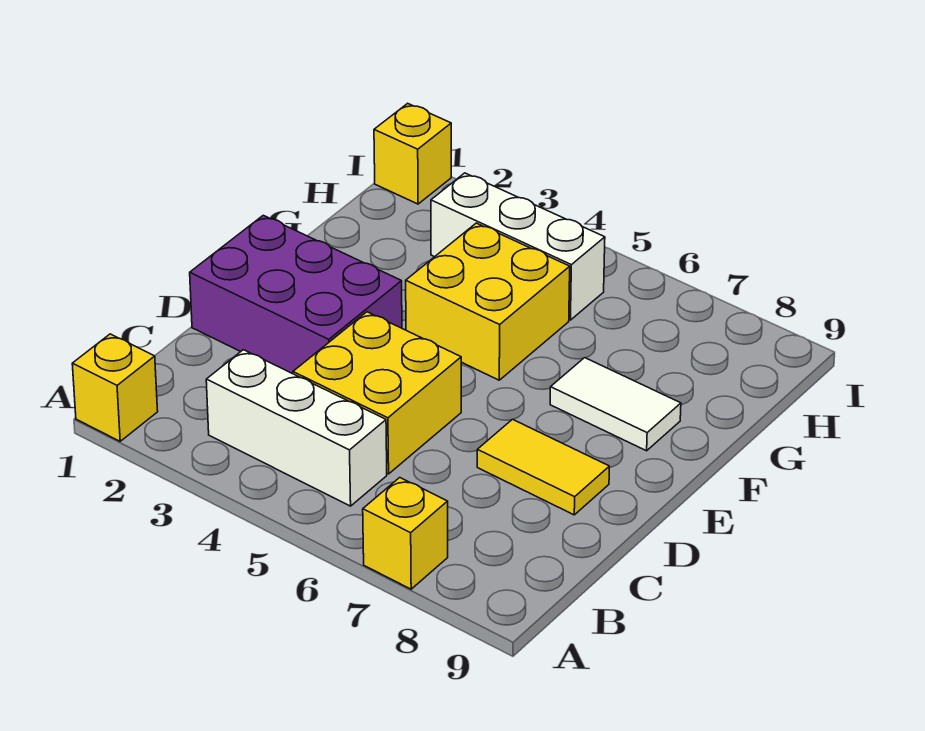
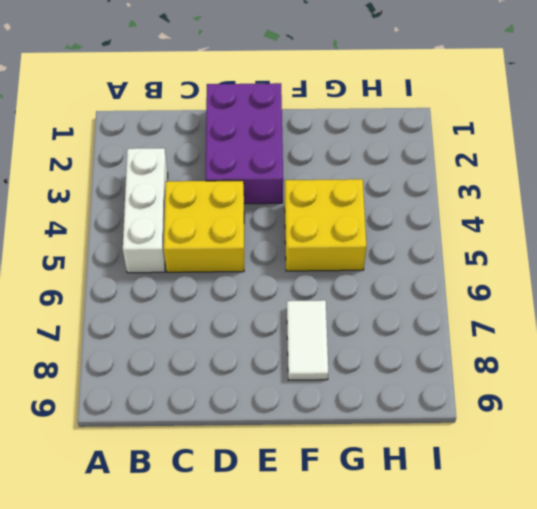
none -> yellow 1x1 brick [72,334,158,441]
none -> yellow 1x1 brick [363,478,448,589]

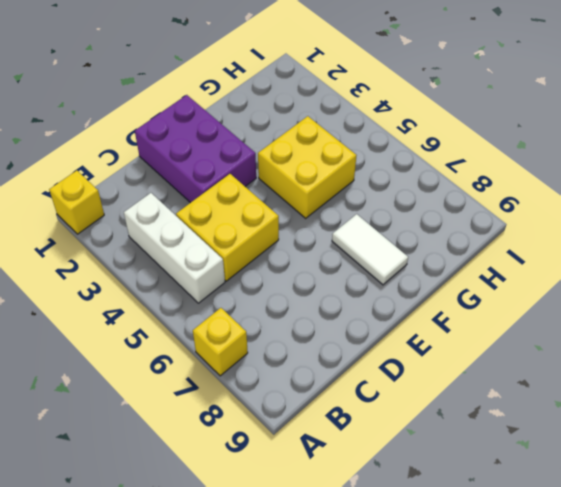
none -> yellow 1x2 tile [477,419,609,515]
none -> white 1x3 brick [431,173,605,320]

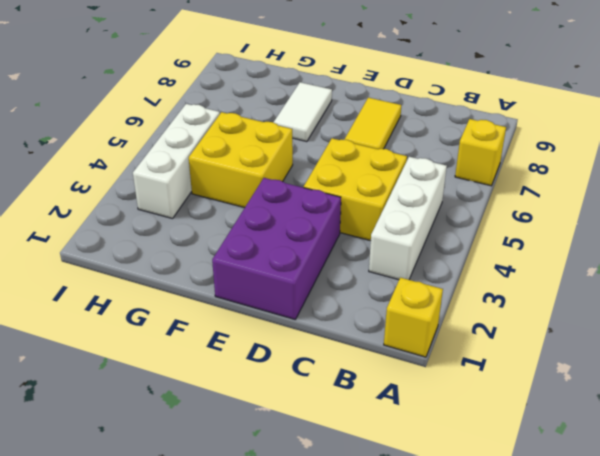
none -> yellow 1x1 brick [374,103,451,204]

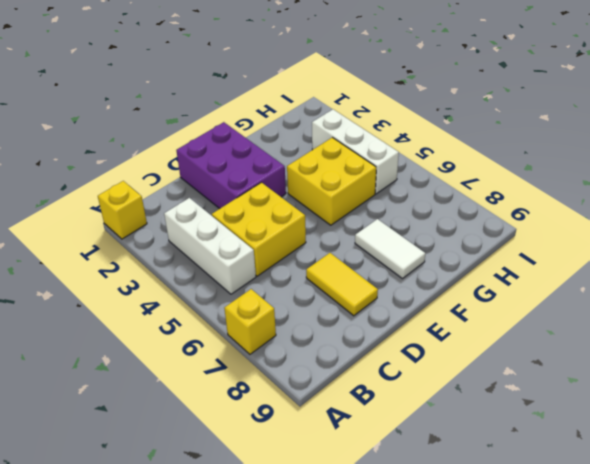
none -> yellow 1x1 brick [374,103,451,204]

